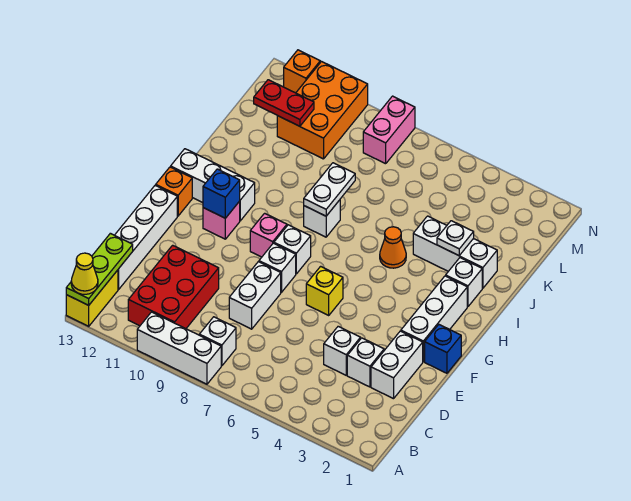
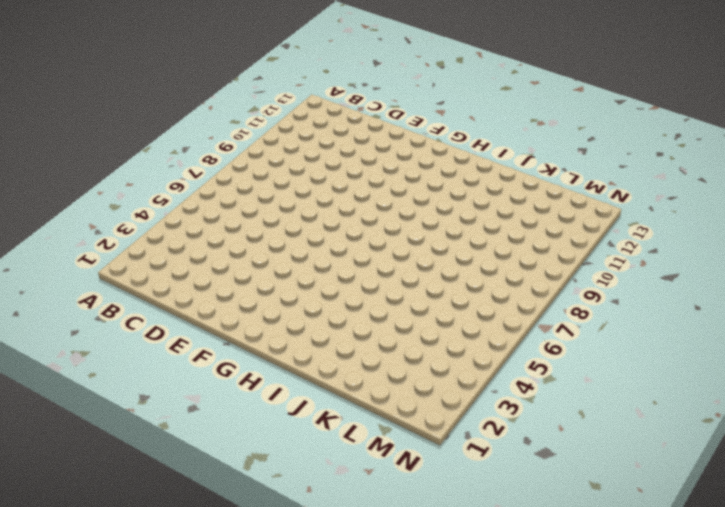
none -> white 1x3 brick [137,312,221,384]
none -> yellow 1x2 brick [66,270,118,326]
none -> white 1x1 brick [199,317,236,366]
none -> red 2x3 brick [128,245,219,329]

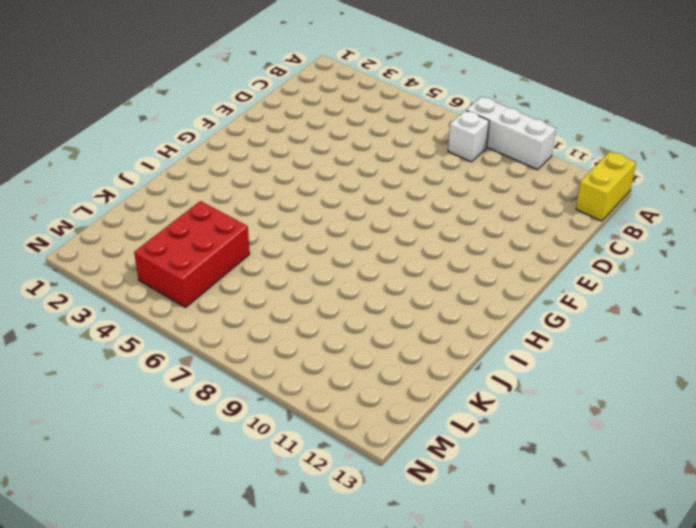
red 2x3 brick [134,201,250,307] -> red 2x3 brick moved to [128,245,219,329]
none -> white 1x4 brick [115,185,177,290]
none -> white 1x2 brick [371,331,423,399]
none -> white 1x1 brick [347,338,384,387]
none -> white 1x1 brick [324,326,361,375]

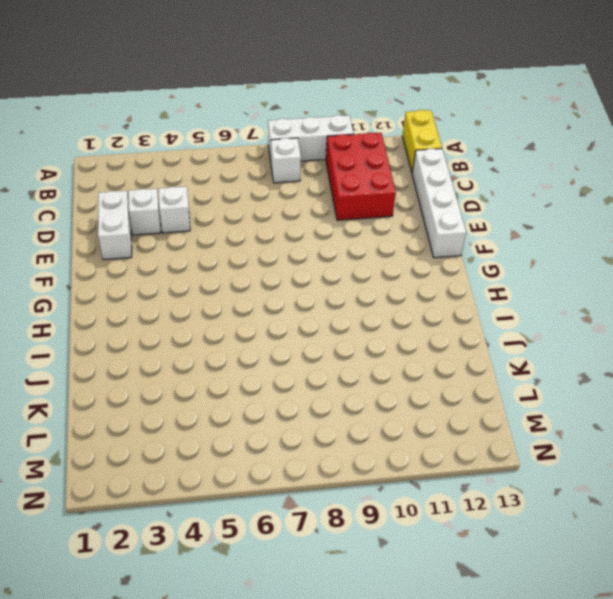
none -> white 1x2 brick [229,262,281,329]
none -> blue 1x1 brick [425,325,461,373]
none -> white 1x3 brick [401,276,467,362]
none -> yellow 1x1 brick [306,266,343,315]

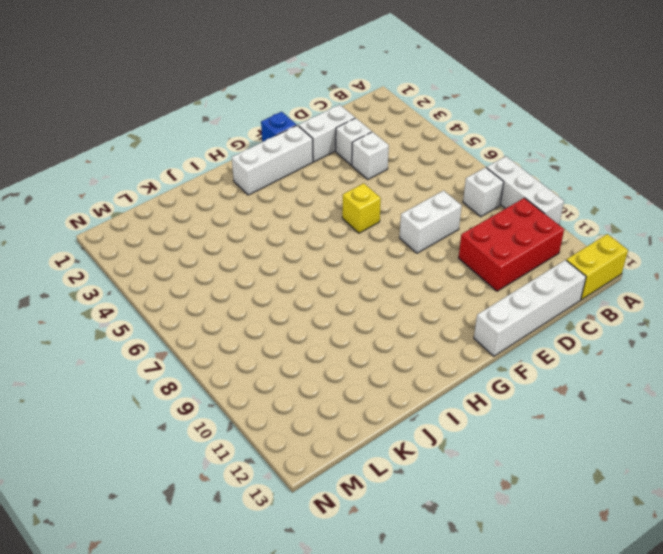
none -> white 1x1 brick [259,243,296,292]
none -> white 1x1 brick [274,225,311,274]
none -> pink 1x1 brick [250,213,287,257]
none -> pink 1x1 brick [203,201,240,239]

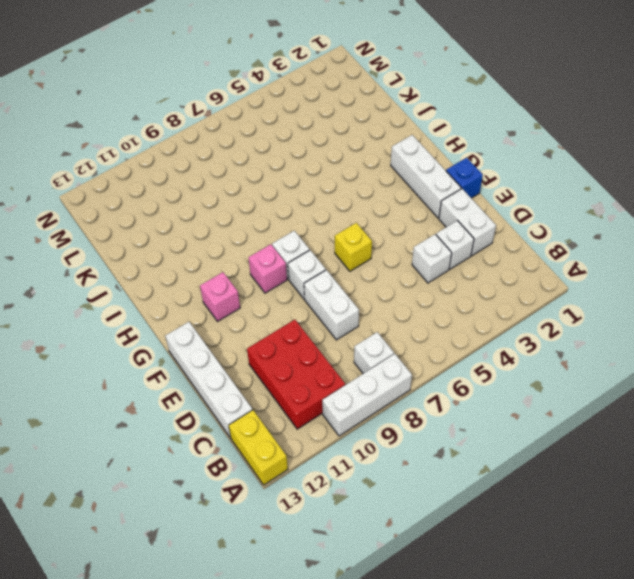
none -> orange 1x1 brick [156,167,192,216]
none -> white 1x3 brick [171,149,255,221]
none -> white 1x1 brick [446,258,482,307]
none -> orange 1x1 cone [380,227,406,268]

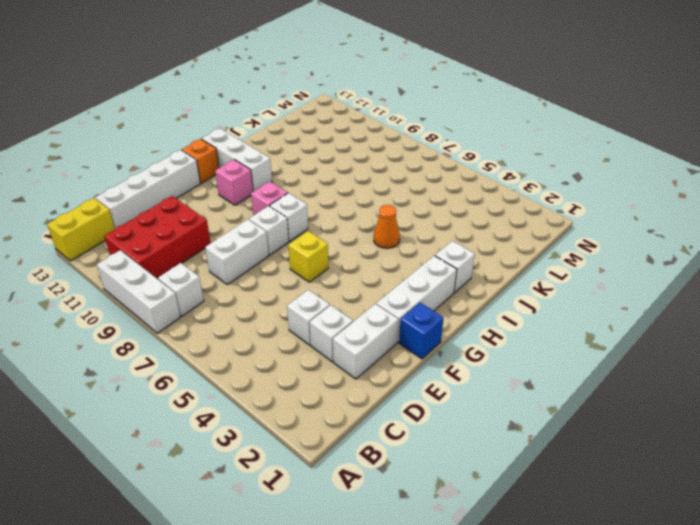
none -> white 1x1 brick [304,200,340,237]
none -> white 1x3 brick [413,216,497,288]
none -> orange 2x3 brick [277,62,368,159]
none -> pink 1x2 brick [363,96,415,164]

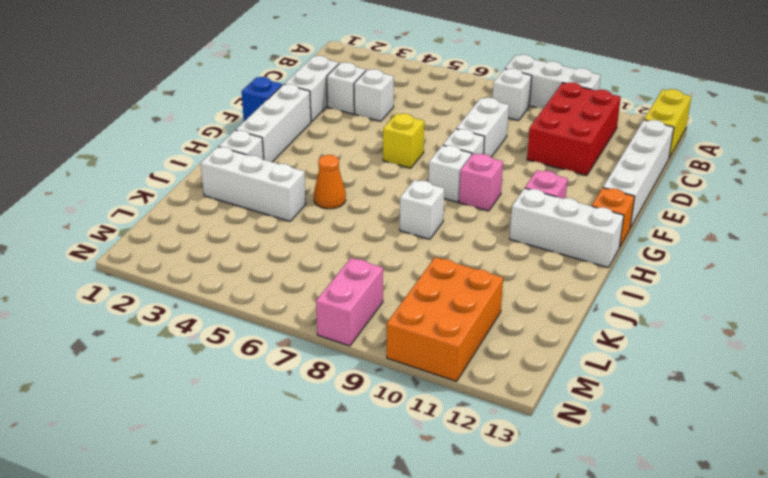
none -> orange 1x1 brick [284,50,320,93]
none -> lime 1x3 plate [66,233,133,305]
none -> blue 1x1 brick [203,169,240,218]
none -> white 1x2 plate [304,163,355,216]

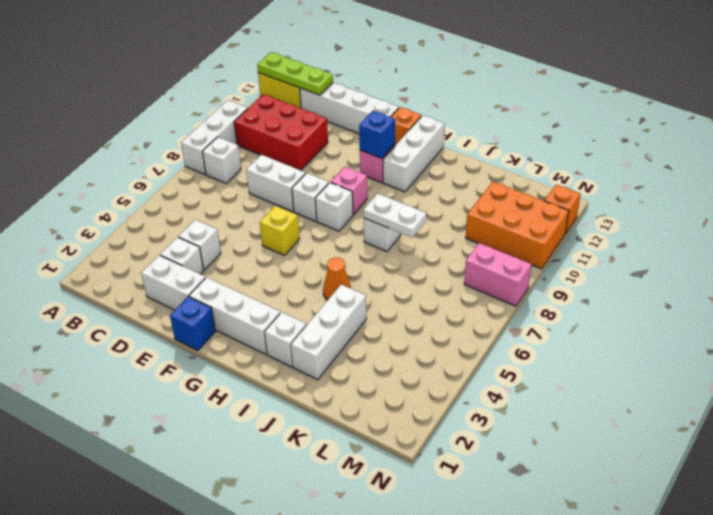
none -> white 1x1 plate [437,221,474,256]
none -> red 1x2 plate [254,80,314,126]
none -> yellow 1x1 cone [71,253,98,294]

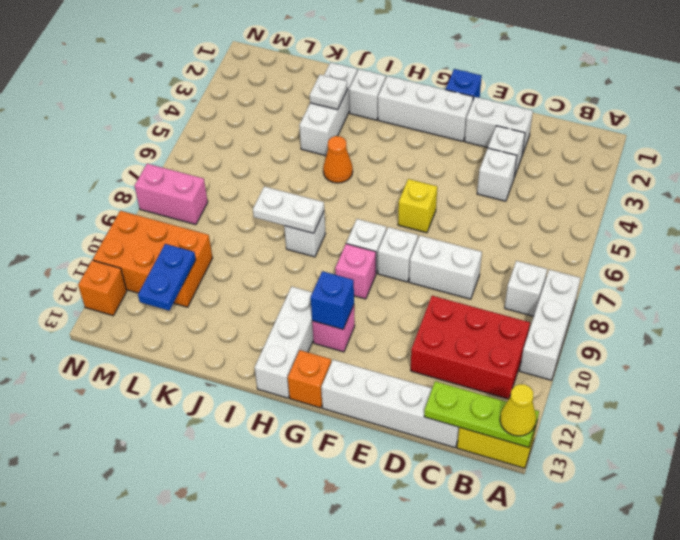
blue 1x2 plate [138,244,196,311] -> red 1x2 plate [254,80,314,126]

